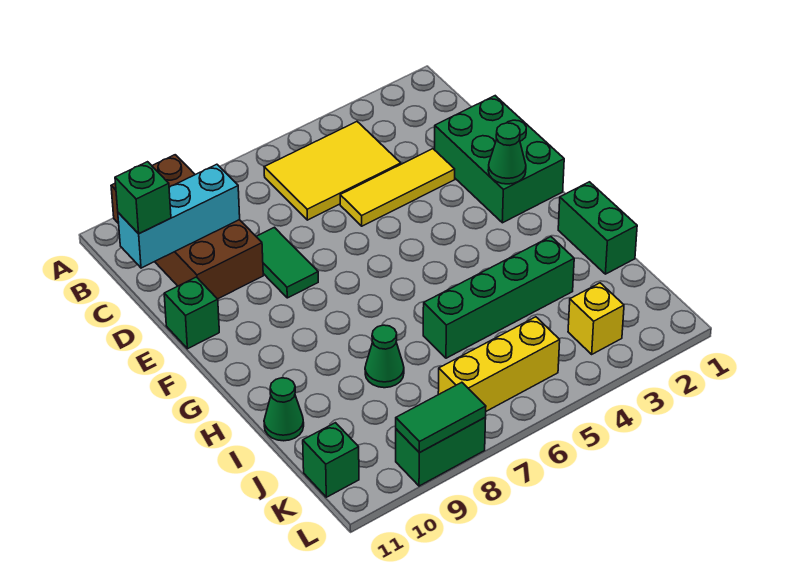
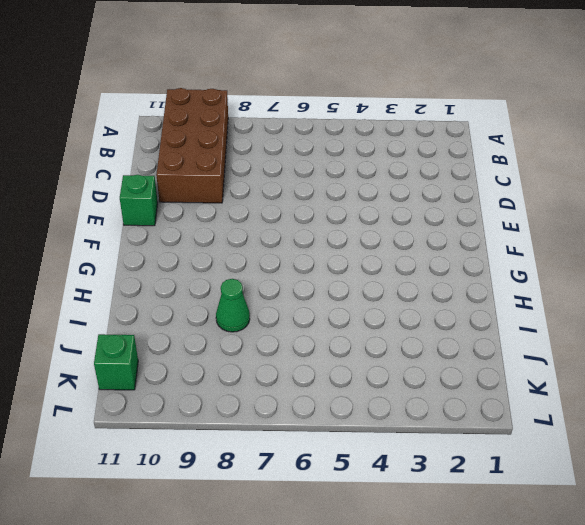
none -> yellow 2x3 tile [264,122,401,220]
none -> green 2x3 brick [434,96,564,223]
none -> yellow 1x3 tile [340,149,455,226]

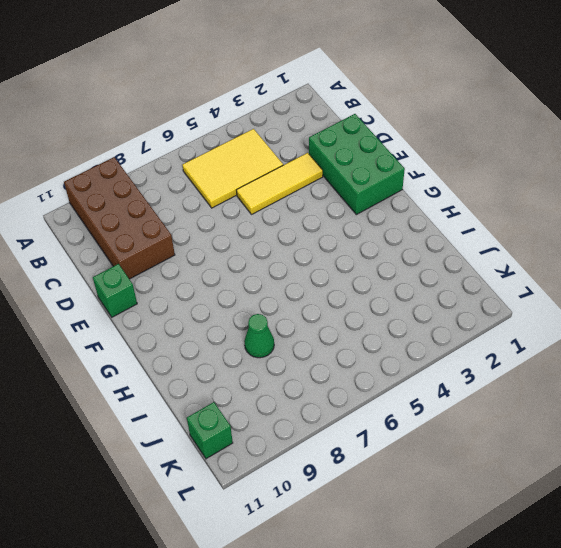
none -> green 1x2 tile [256,227,318,298]
none -> green 1x2 brick [558,182,637,274]
none -> green 1x4 brick [423,237,574,358]

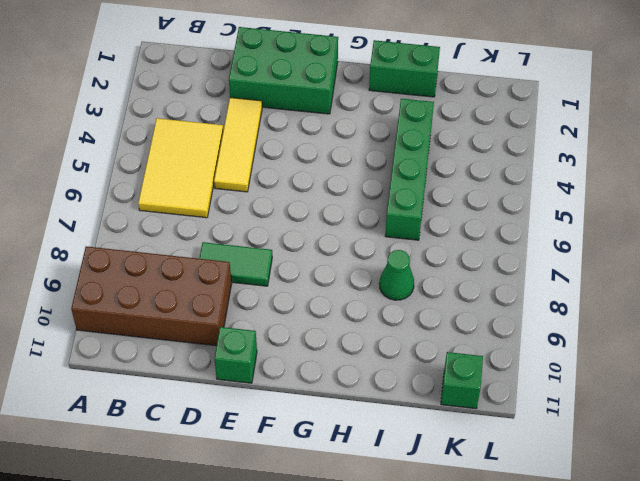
none -> green 1x1 cone [264,378,304,441]
none -> yellow 1x1 brick [568,283,624,354]
none -> yellow 1x3 brick [438,317,560,411]

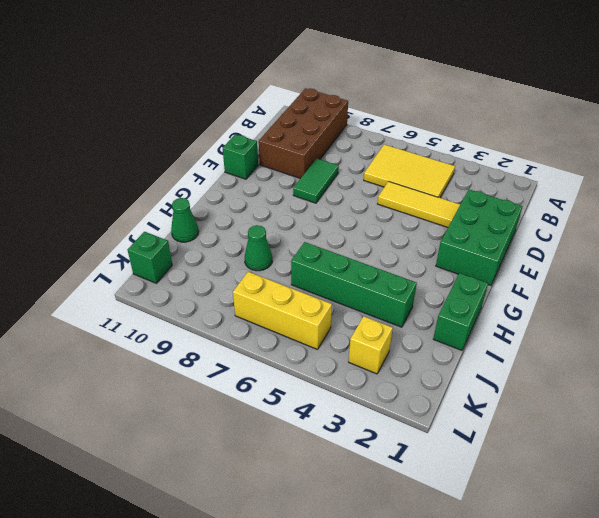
none -> green 1x2 brick [396,418,486,486]
none -> cyan 1x3 brick [118,164,240,268]
none -> green 1x1 cone [488,123,526,184]

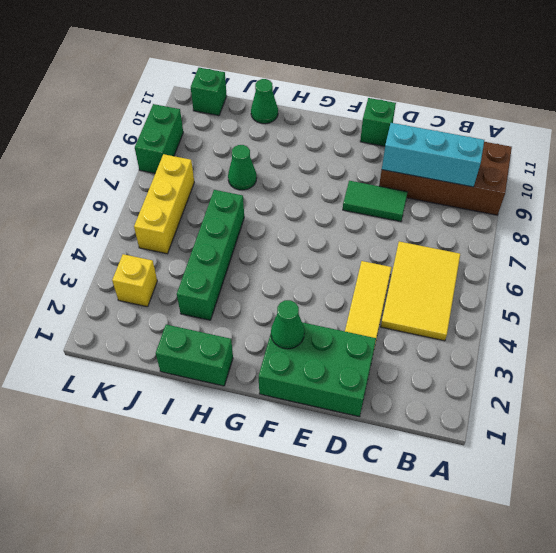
cyan 1x3 brick [382,123,484,187] -> cyan 1x3 brick turned to [118,164,240,268]
none -> green 1x2 tile [396,382,486,452]
none -> green 1x1 brick [115,162,171,234]

